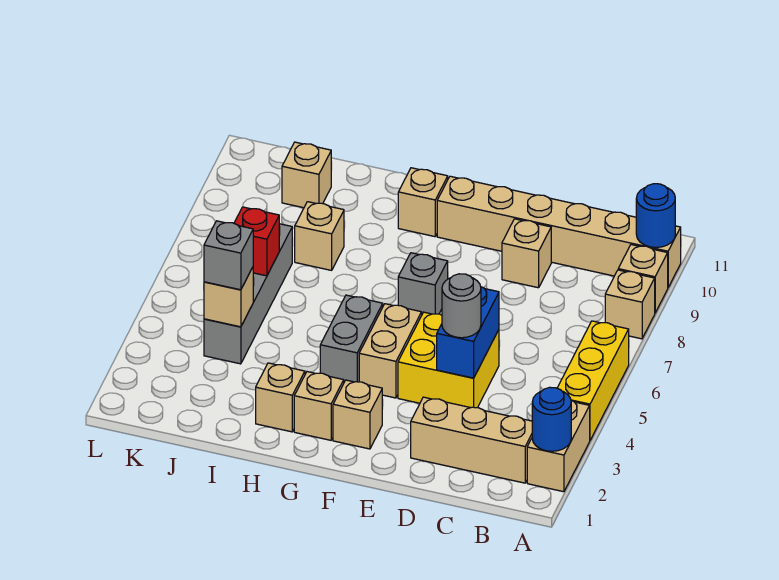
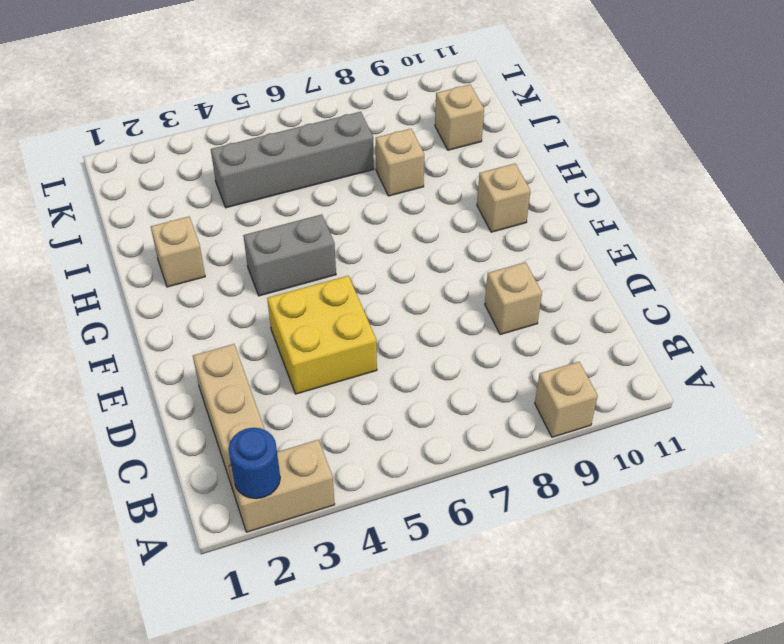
none -> yellow 1x3 brick [558,321,629,440]
none -> tan 1x1 brick [605,270,655,339]
none -> tan 1x6 brick [437,176,681,287]

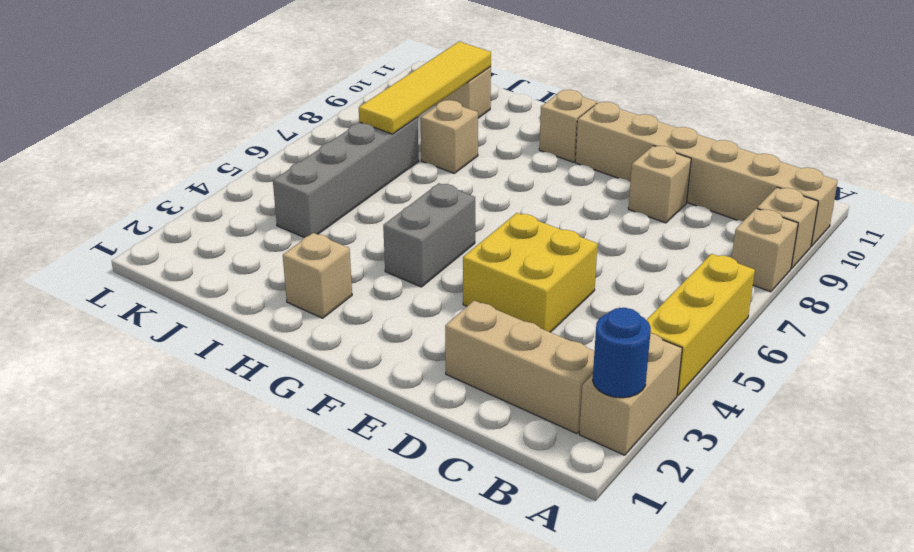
yellow 1x4 tile [359,42,491,134] -> none
none -> tan 1x1 brick [333,380,382,449]
none -> tan 1x2 brick [359,304,422,398]
none -> grey 1x1 brick [398,253,448,314]

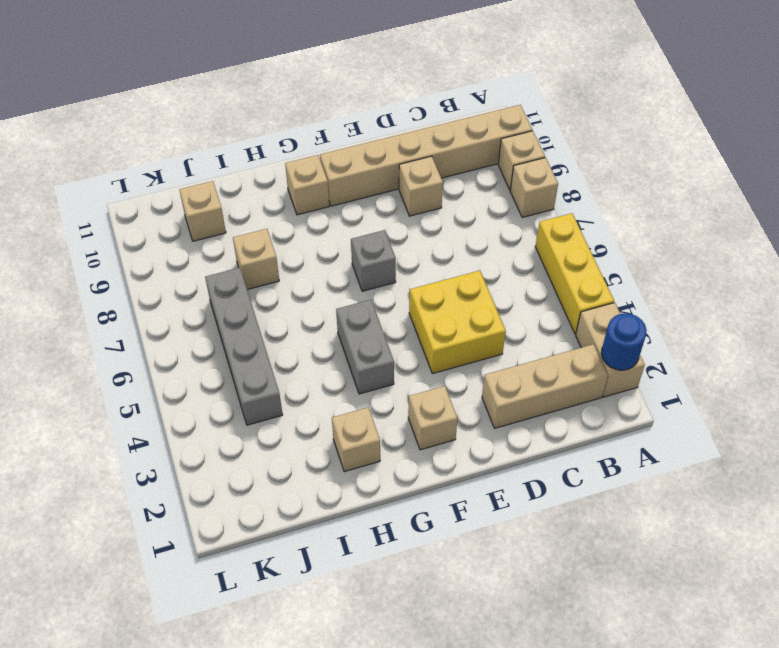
none -> tan 1x2 brick [359,304,422,398]
none -> tan 1x1 brick [294,372,344,440]
none -> blue 1x1 round brick [636,184,675,248]

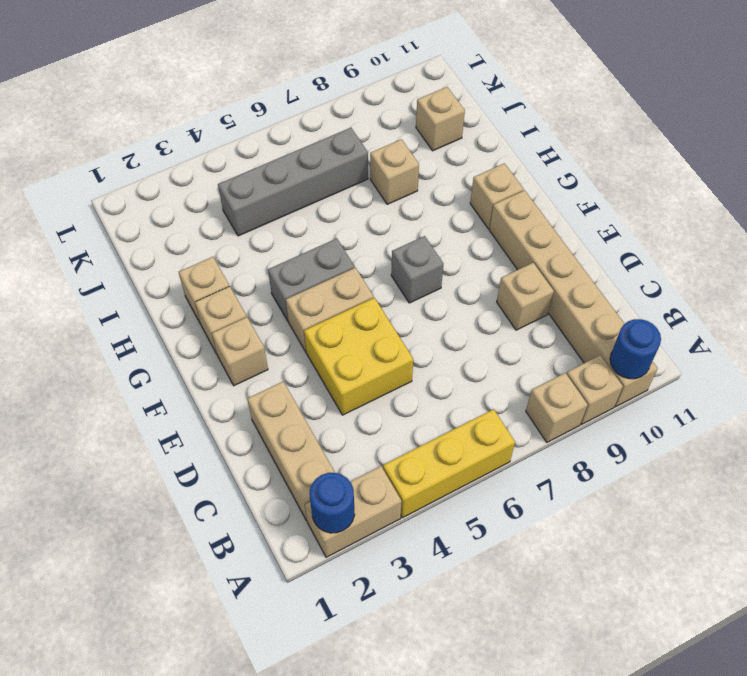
none -> blue 1x2 brick [437,287,499,378]
none -> tan 1x1 brick [204,267,253,327]
none -> red 1x1 brick [234,207,279,276]

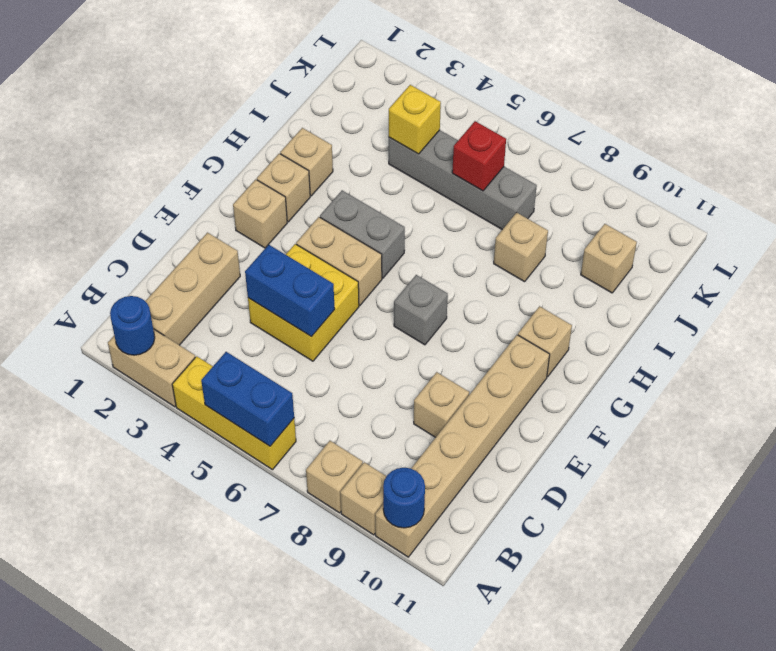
blue 1x2 brick [201,352,294,446] -> none
yellow 1x1 brick [389,85,441,154] -> tan 1x1 brick [204,267,253,327]
none -> grey 1x1 round brick [442,274,481,338]
none -> grey 1x1 brick [204,221,253,290]

